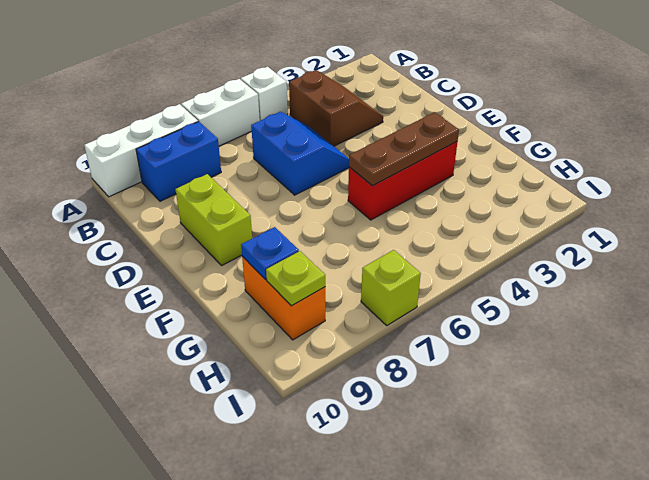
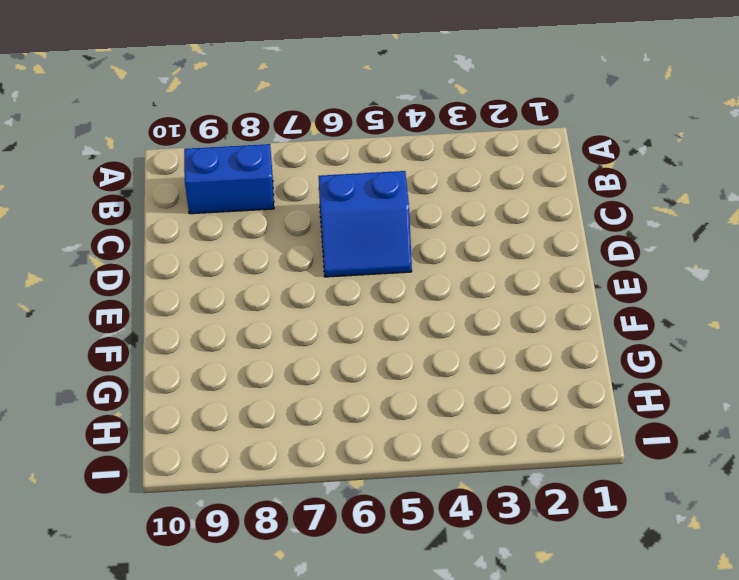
blue 2x2 slope [319,171,412,277] -> blue 2x2 slope turned to [251,112,349,195]
none -> white 1x1 brick [241,67,288,121]
none -> white 1x2 brick [181,79,260,146]
none -> white 1x3 brick [84,104,198,197]

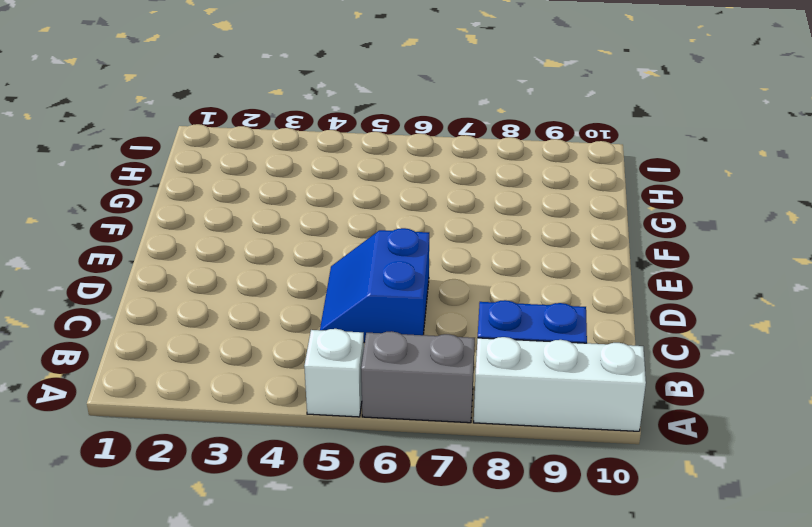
grey 1x2 brick [361,331,475,423] -> white 1x2 brick [181,79,260,146]
none -> brown 2x2 slope [289,70,383,146]
none -> lime 1x2 brick [176,174,252,265]
none -> red 1x3 brick [348,142,457,220]

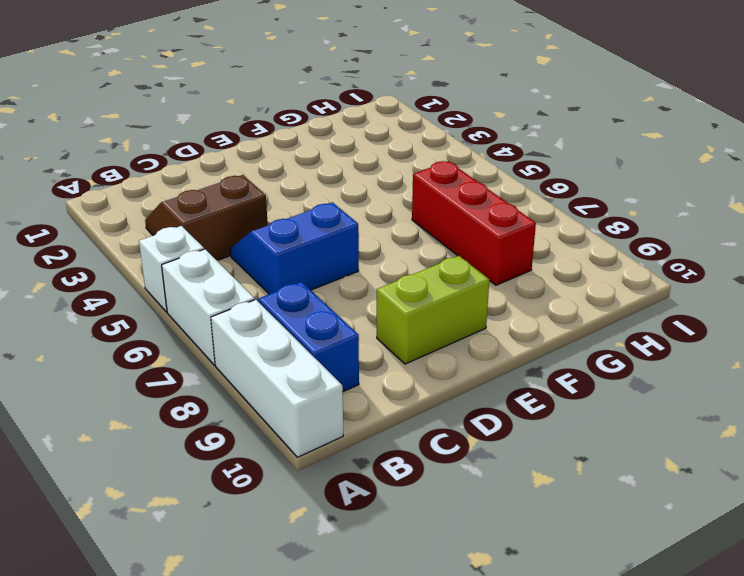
red 1x3 brick [412,161,536,285] -> red 1x3 brick moved to [348,142,457,220]
none -> orange 1x2 brick [242,257,325,340]
none -> lime 1x1 brick [361,250,421,325]
none -> brown 1x3 plate [349,112,459,186]

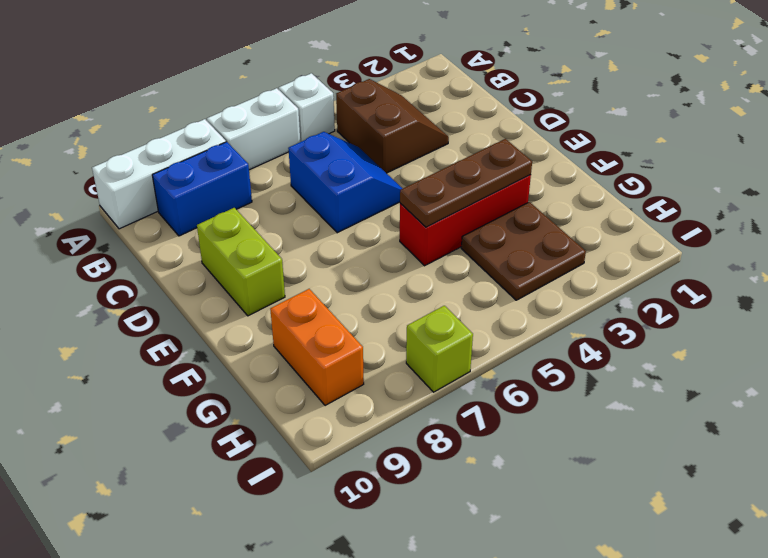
brown 2x2 plate [461,202,586,300] -> none
none -> blue 1x1 plate [241,227,299,280]
none -> lime 1x1 plate [266,251,325,306]

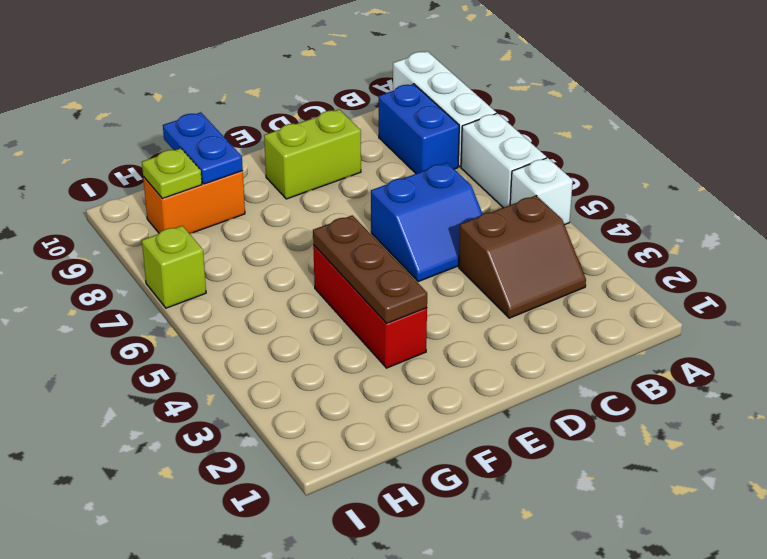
blue 1x2 plate [163,112,243,184] -> blue 1x1 plate [241,227,299,280]

